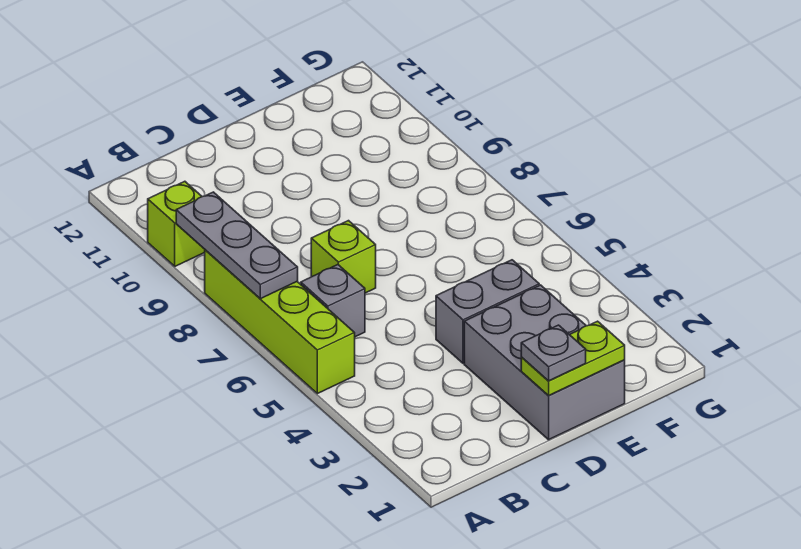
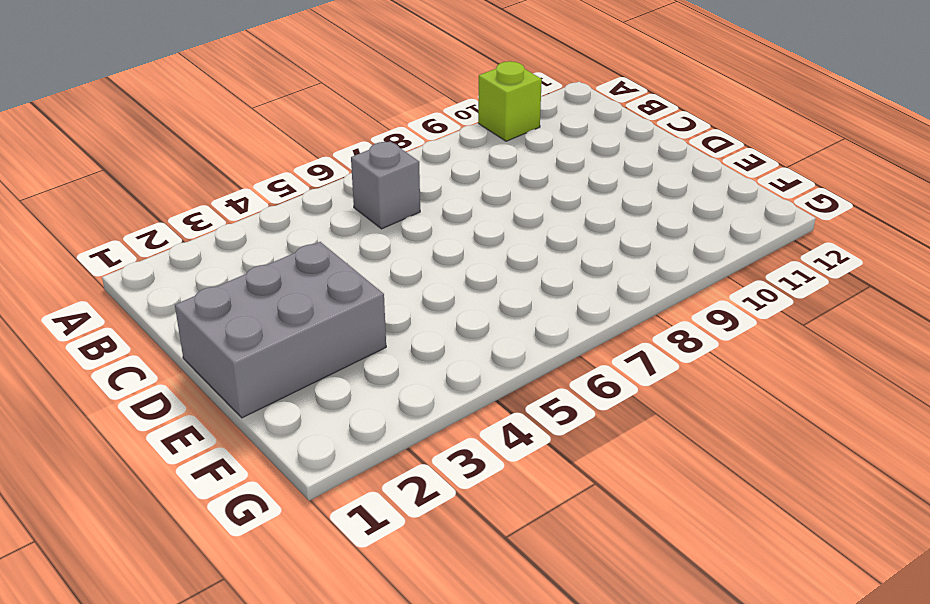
none -> lime 1x4 brick [205,250,355,394]
none -> lime 1x1 brick [311,221,376,293]

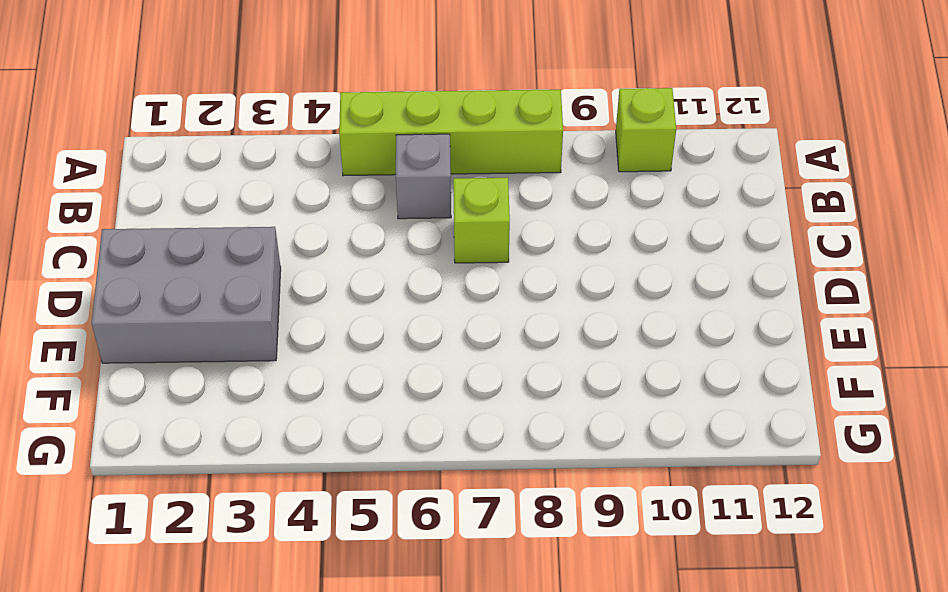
none -> grey 1x2 brick [436,260,539,363]
none -> grey 1x3 plate [176,192,298,299]

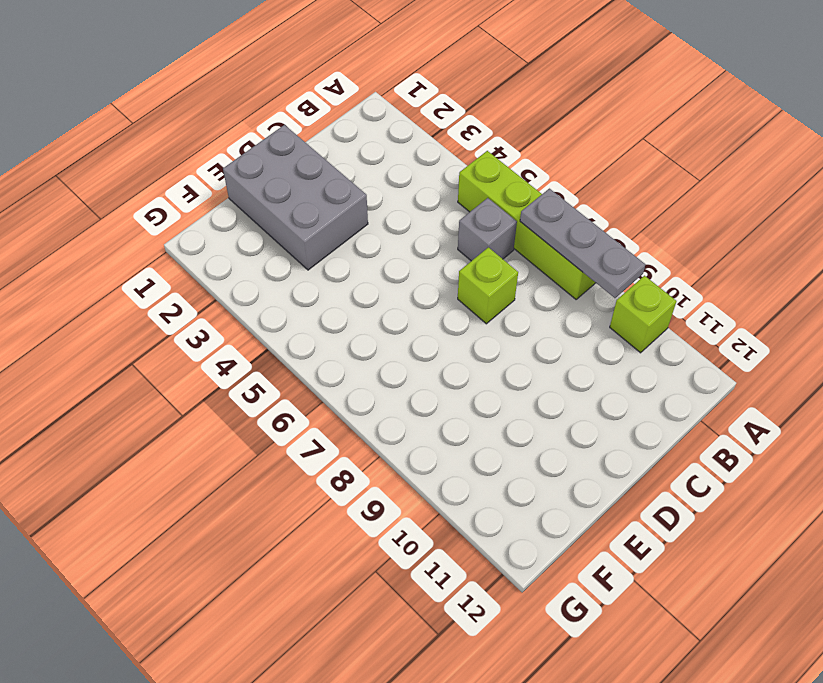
none -> grey 1x2 brick [436,260,539,363]
none -> lime 1x2 plate [521,321,625,395]

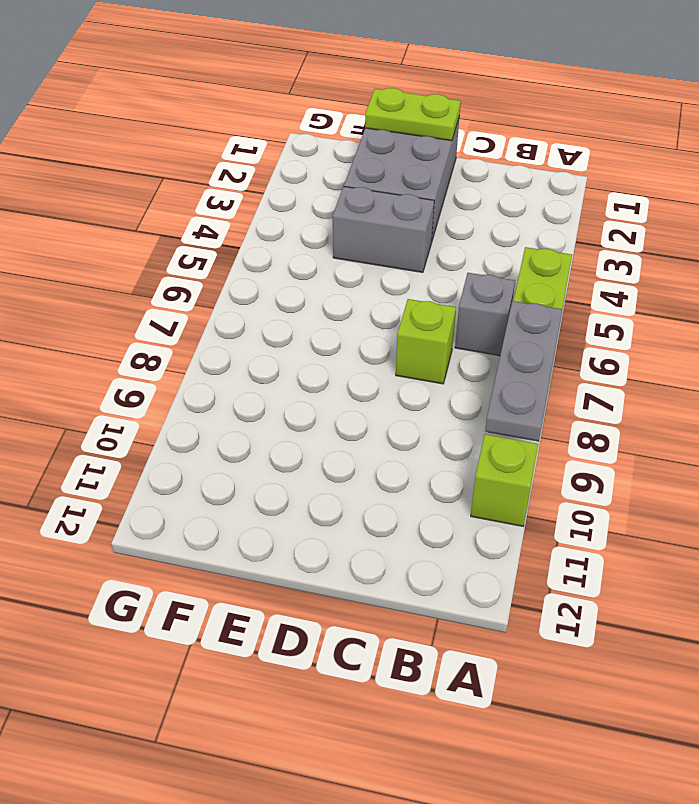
none -> grey 1x1 plate [521,325,586,381]

